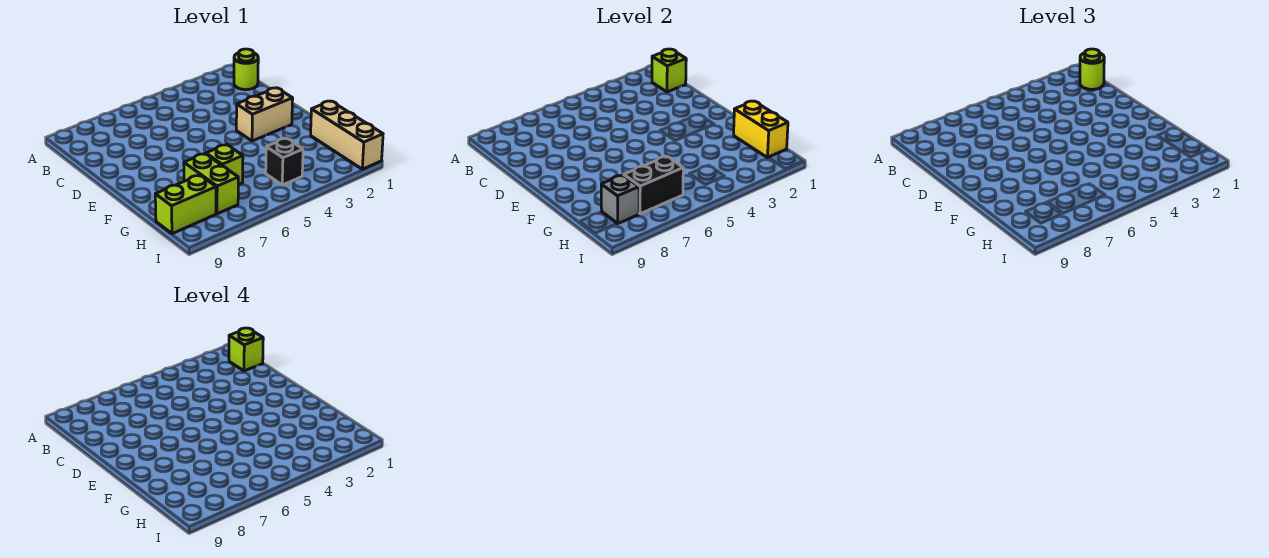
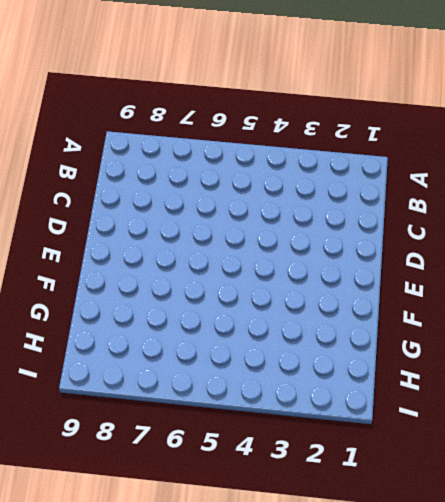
none -> lime 1x1 round brick [234,49,258,90]
none -> tan 1x2 brick [236,88,293,141]
none -> tan 1x3 brick [311,101,383,169]

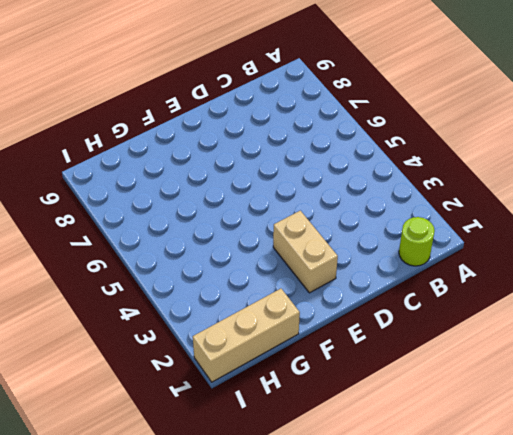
none -> lime 1x1 brick [206,144,243,185]
none -> lime 1x2 brick [184,154,238,214]
none -> black 1x1 brick [266,138,303,185]

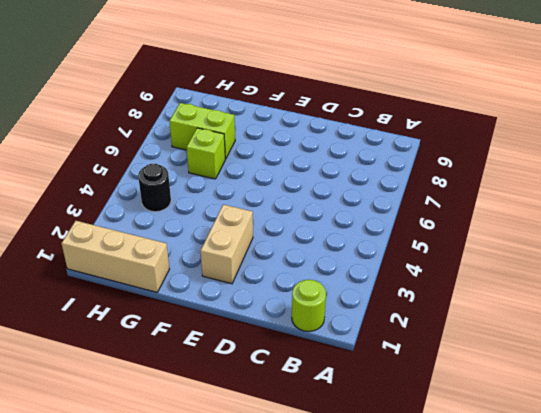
black 1x1 round brick [138,164,171,212] -> black 1x1 brick [266,138,303,185]
none -> lime 1x2 brick [155,175,216,234]
none -> lime 1x1 brick [652,49,686,92]
none -> yellow 1x2 brick [734,101,788,157]

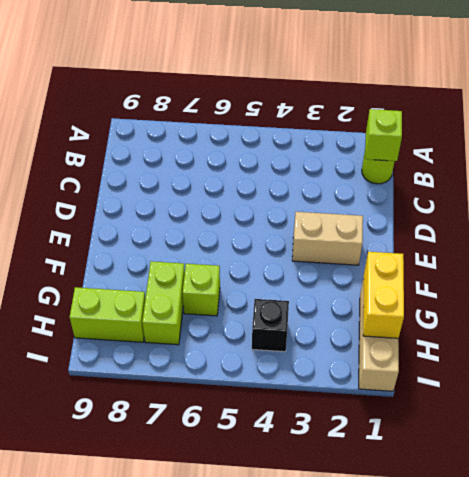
none -> black 1x2 brick [624,156,683,214]
none -> grey 1x1 brick [601,175,639,224]
none -> lime 1x1 round brick [1080,49,1104,89]

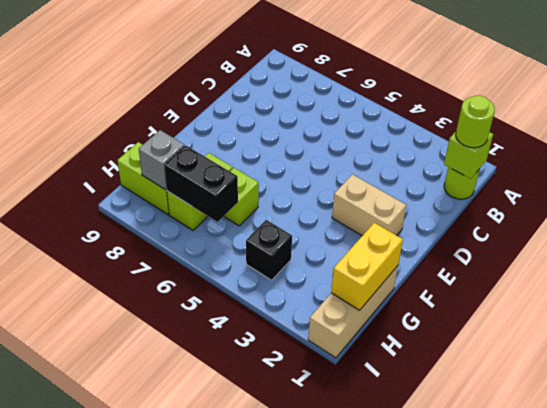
none -> lime 1x1 brick [229,328,263,371]

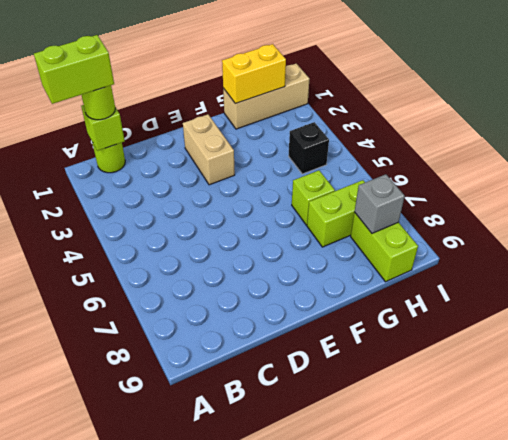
lime 1x2 brick [34,35,114,104] -> lime 1x1 brick [229,328,263,371]
none -> black 1x2 brick [624,156,683,214]

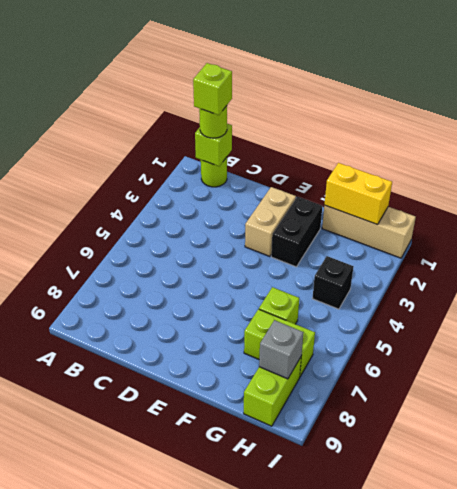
black 1x2 brick [271,197,322,267] -> black 1x2 brick moved to [624,156,683,214]

